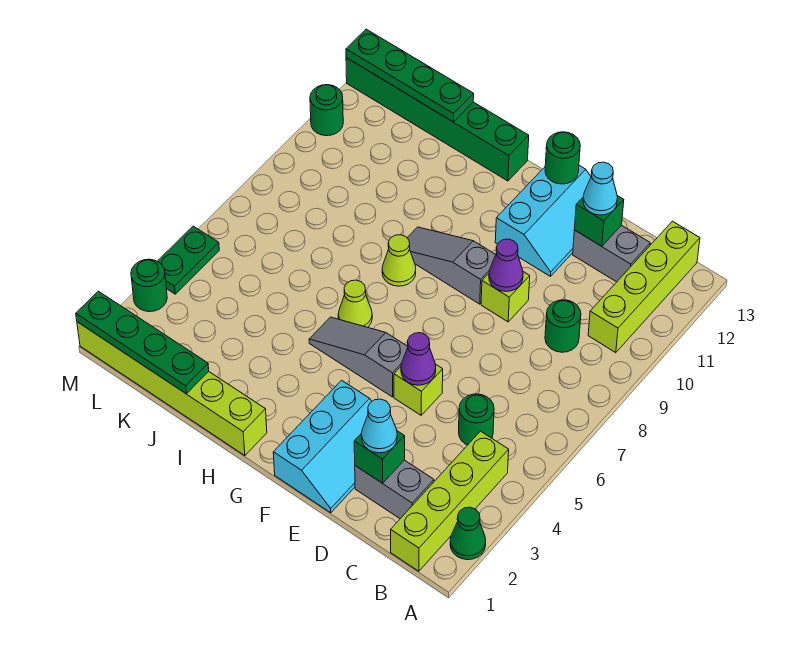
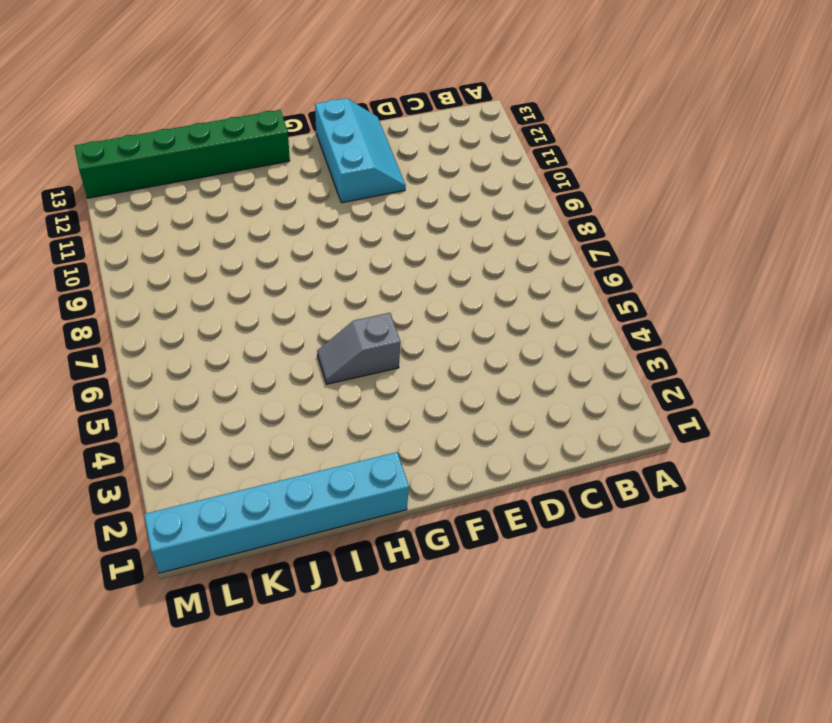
grey 1x2 slope [317,313,401,384] -> grey 1x3 slope [309,317,408,397]
cyan 1x6 brick [144,452,409,573] -> lime 1x6 brick [77,322,267,456]
none -> green 1x1 cone [450,507,486,560]
none -> lime 1x4 brick [391,431,509,571]
none -> lime 1x4 brick [588,221,700,353]

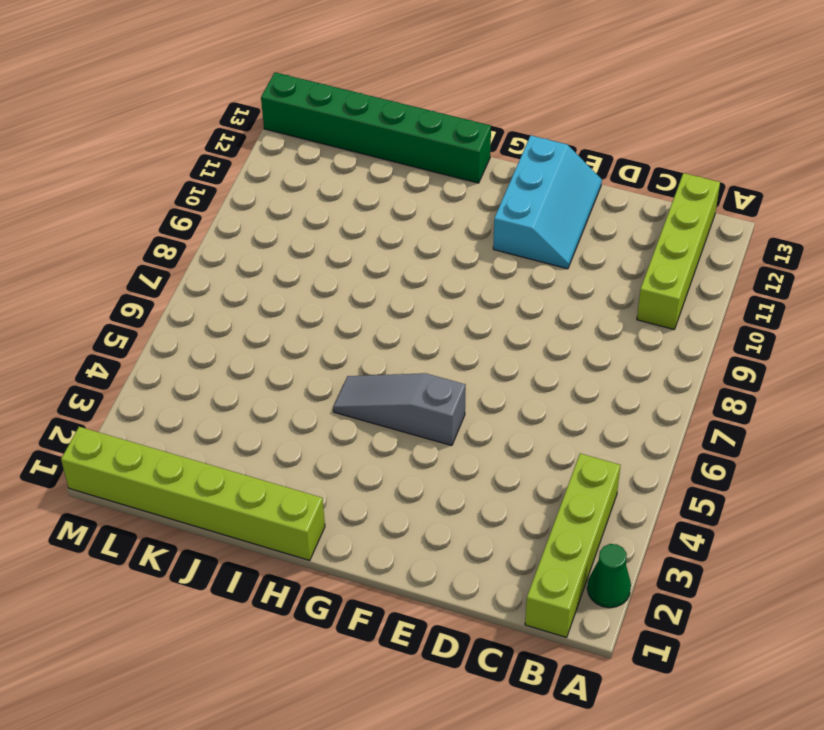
none -> grey 1x2 brick [355,460,434,519]
none -> green 1x1 round brick [459,394,494,445]
none -> green 1x1 round brick [545,300,581,352]

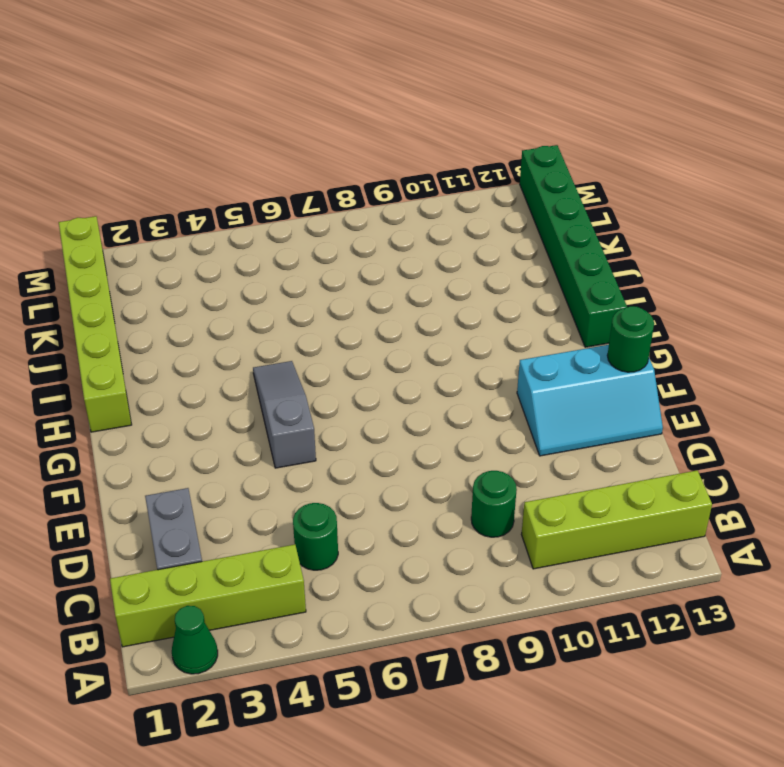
none -> grey 1x2 brick [573,225,650,282]
none -> cyan 2x3 slope [273,380,372,513]
none -> lime 1x1 brick [394,364,443,415]

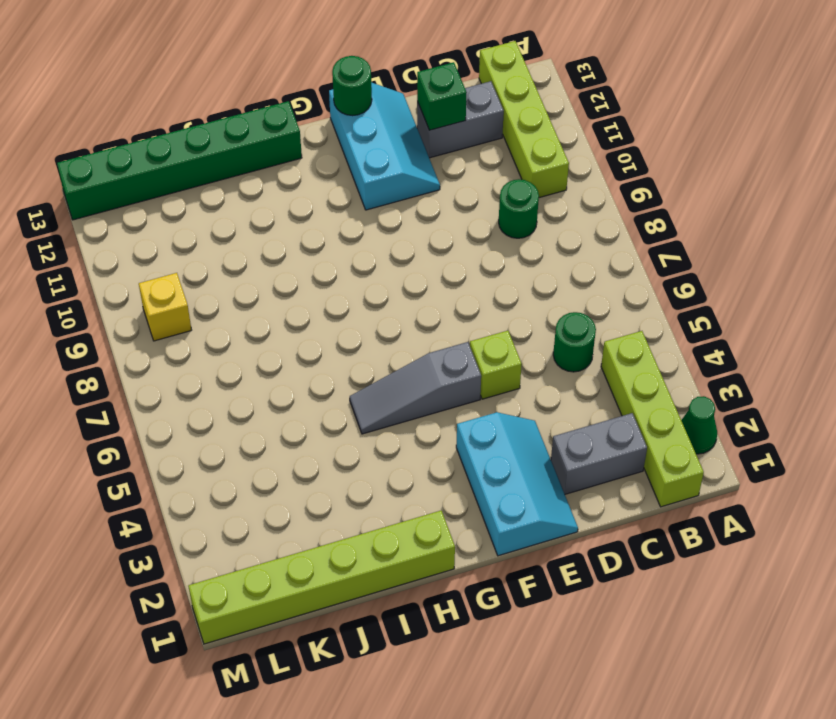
yellow 1x1 brick [139,273,191,341] -> none
none -> lime 1x1 brick [481,272,530,322]
none -> grey 1x3 slope [407,227,496,304]
none -> lime 1x1 cone [338,280,372,327]

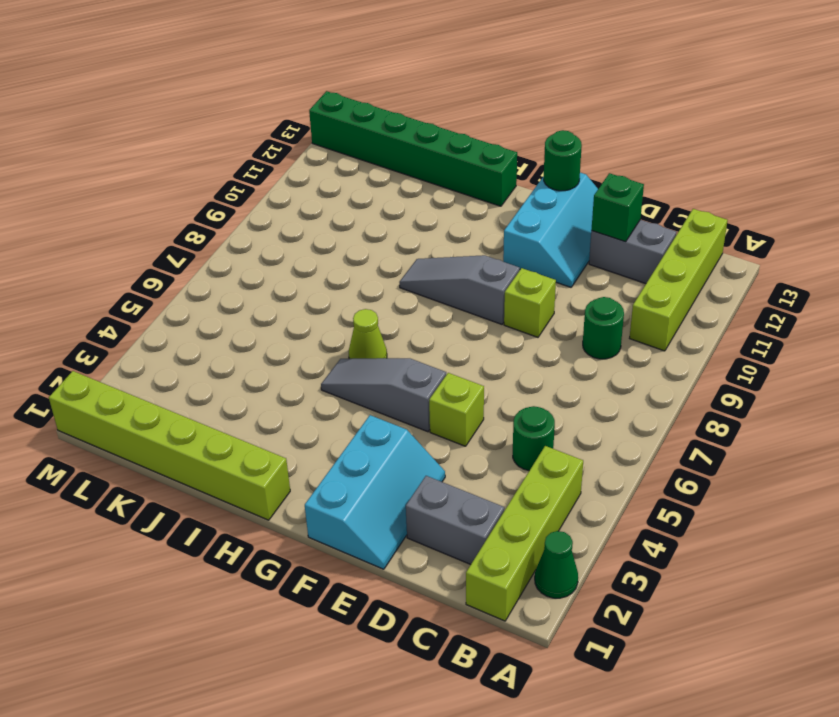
none -> lime 1x1 cone [382,235,416,286]
none -> green 1x1 round brick [131,259,167,312]
none -> green 1x2 plate [157,226,219,294]

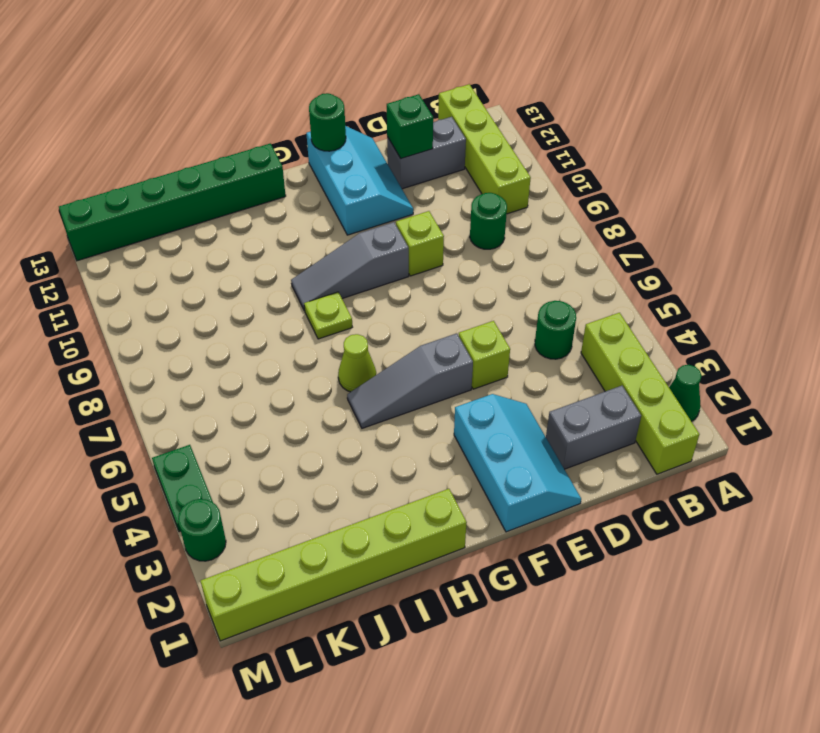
lime 1x1 plate [304,292,352,339] -> lime 1x1 cone [382,235,416,286]
none -> green 1x1 round brick [310,85,343,136]
none -> green 1x1 brick [354,431,405,483]
none -> purple 1x1 cone [401,333,436,385]

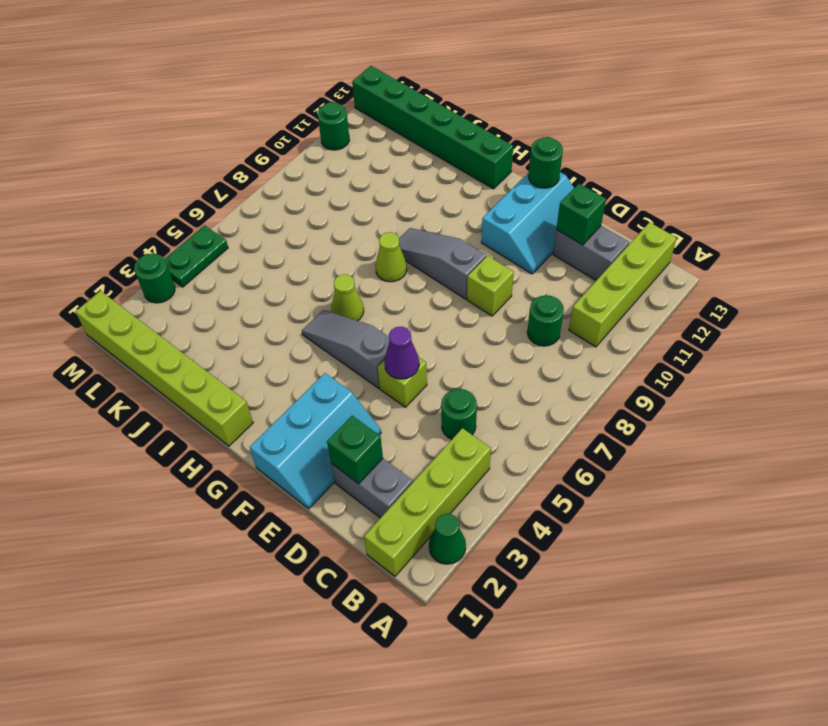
none -> purple 1x1 cone [489,239,523,292]
none -> green 1x4 plate [76,291,209,394]
none -> green 1x4 plate [346,29,474,122]

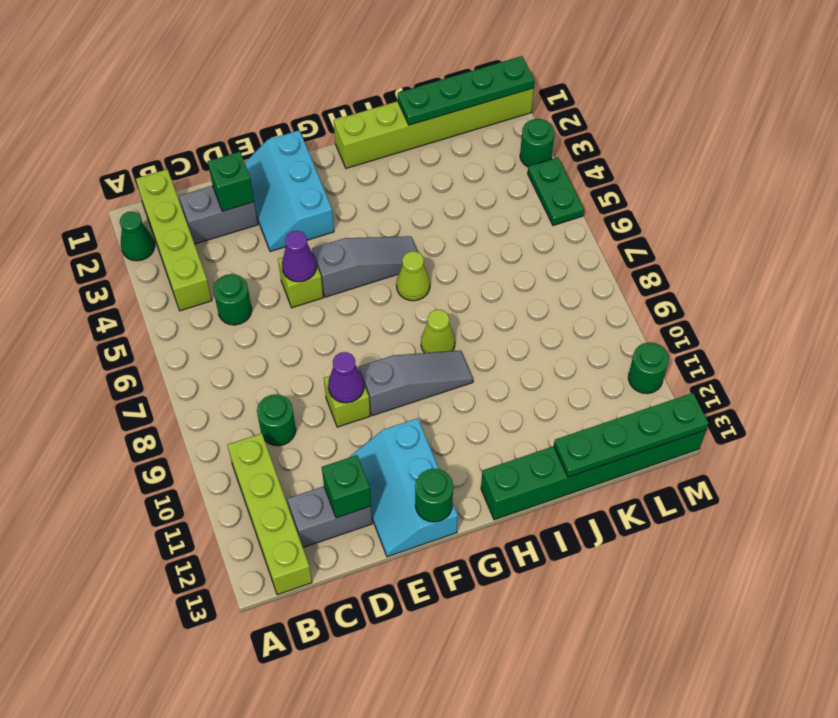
none -> cyan 1x1 cone [361,399,397,453]
none -> cyan 1x1 cone [583,162,618,215]

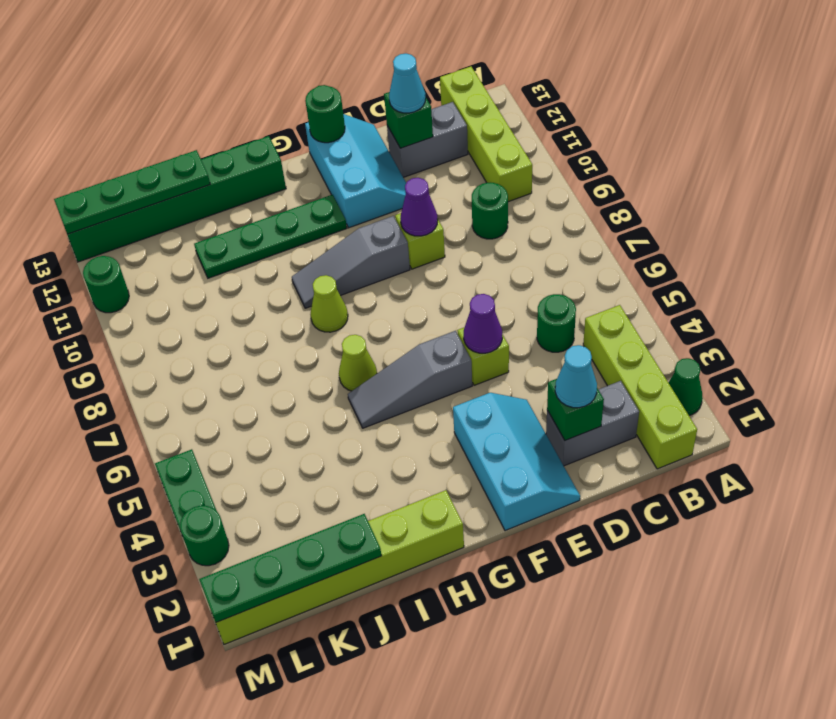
green 1x4 plate [194,195,347,278] -> none

